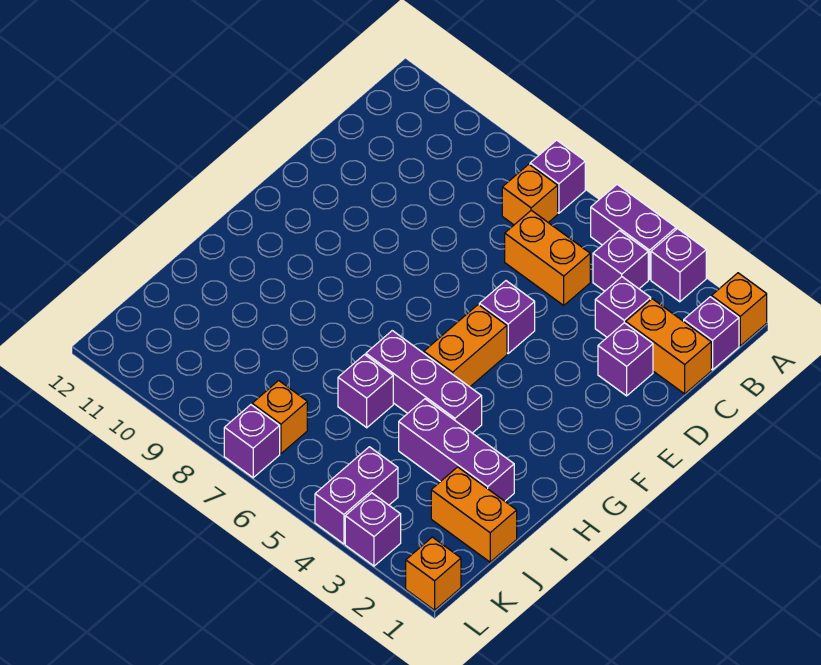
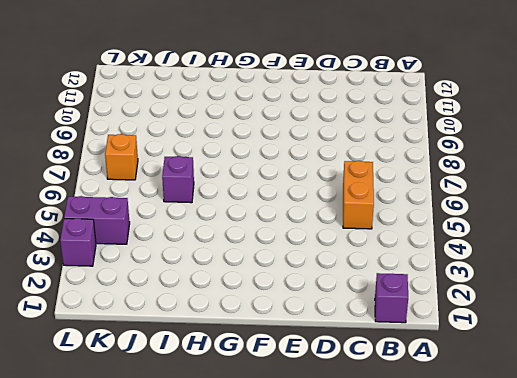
none -> orange 1x1 brick [712,273,767,346]
none -> purple 1x1 brick [651,229,706,302]
none -> purple 1x2 brick [591,185,676,279]

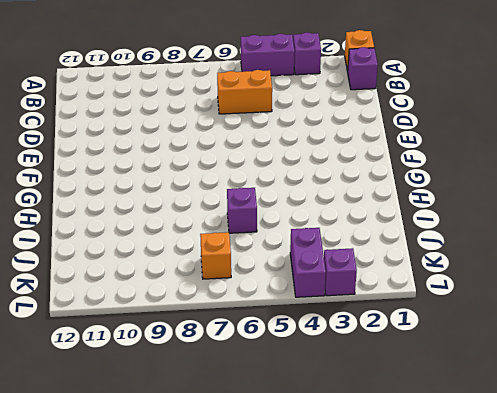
none -> purple 1x1 brick [530,140,585,213]
none -> purple 1x1 brick [593,231,648,291]
none -> orange 1x1 brick [502,164,558,225]

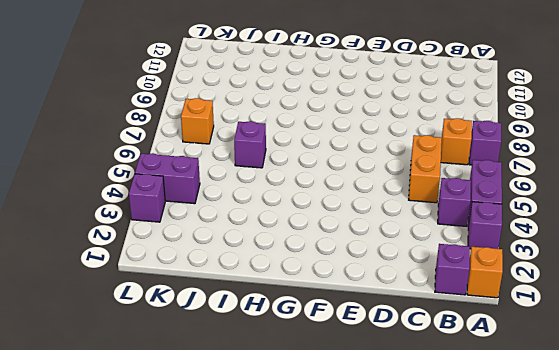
none -> orange 1x2 brick [626,299,711,394]
none -> purple 1x1 brick [595,277,651,337]
none -> purple 1x1 brick [598,323,653,396]

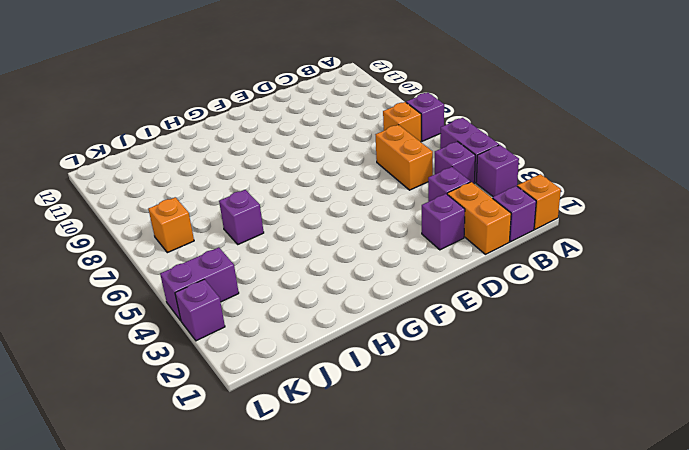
none -> purple 1x1 brick [479,281,535,353]
none -> orange 1x2 brick [424,305,507,387]
none -> purple 1x3 brick [366,331,482,433]

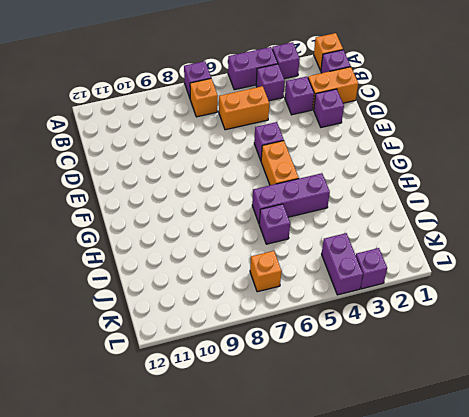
none -> purple 1x3 brick [399,399,514,501]
none -> orange 1x2 brick [431,467,517,562]
none -> orange 1x1 brick [406,537,461,610]

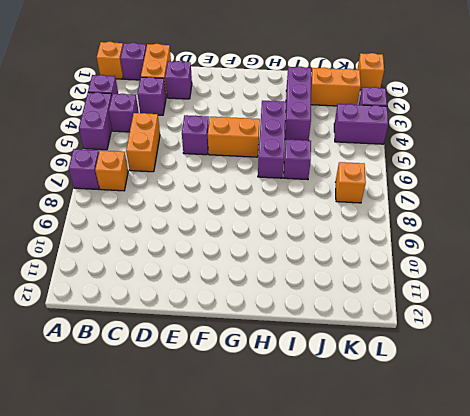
orange 1x2 brick [311,68,361,106] -> orange 1x2 brick turned to [431,467,517,562]
none -> purple 1x1 brick [224,405,280,478]

